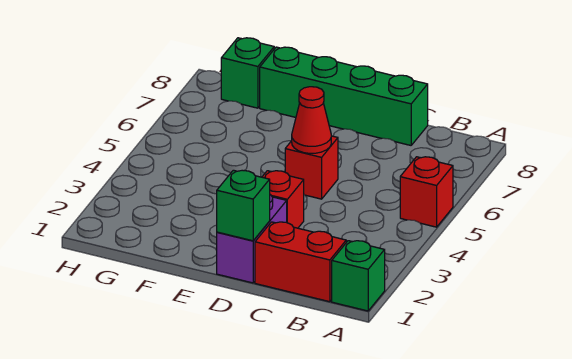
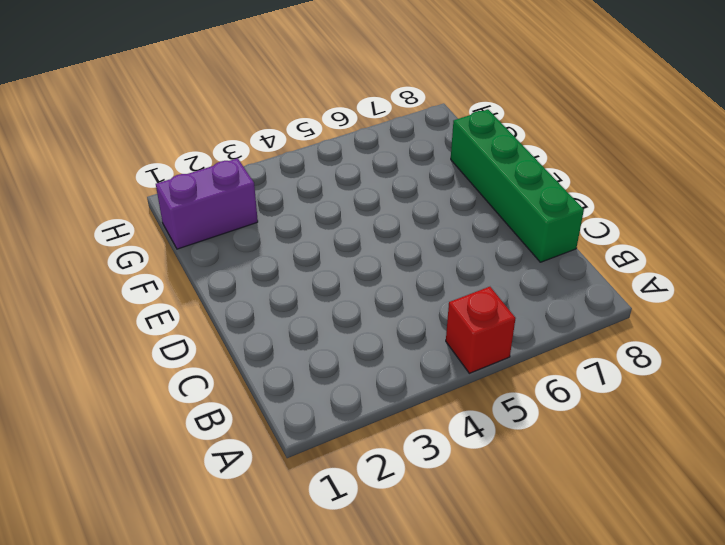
purple 1x2 brick [156,158,258,249] -> purple 1x2 brick moved to [217,195,287,283]
none -> green 1x1 brick [332,241,385,311]
none -> red 1x2 brick [255,222,346,302]

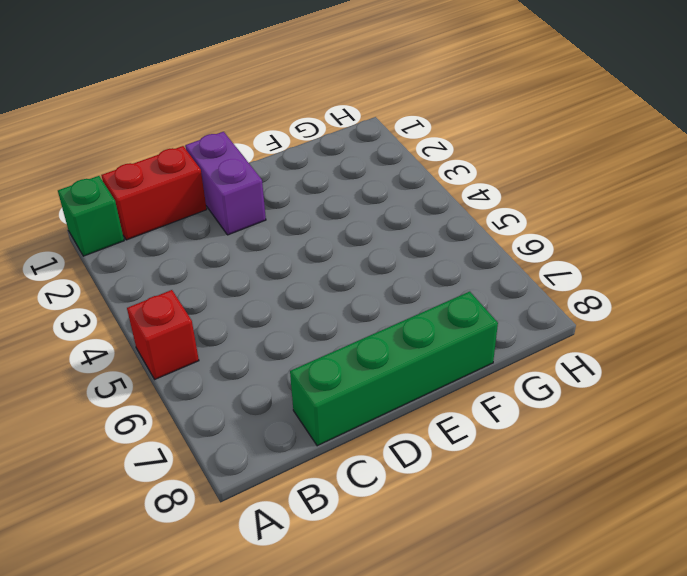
none -> red 1x1 brick [262,171,304,228]
none -> red 1x1 brick [285,136,338,199]

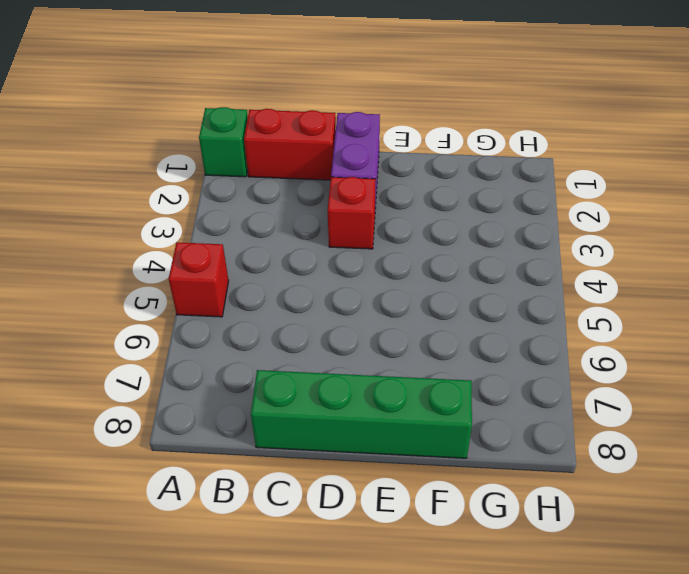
none -> red 1x1 brick [285,136,338,199]
none -> green 1x1 brick [221,38,274,108]

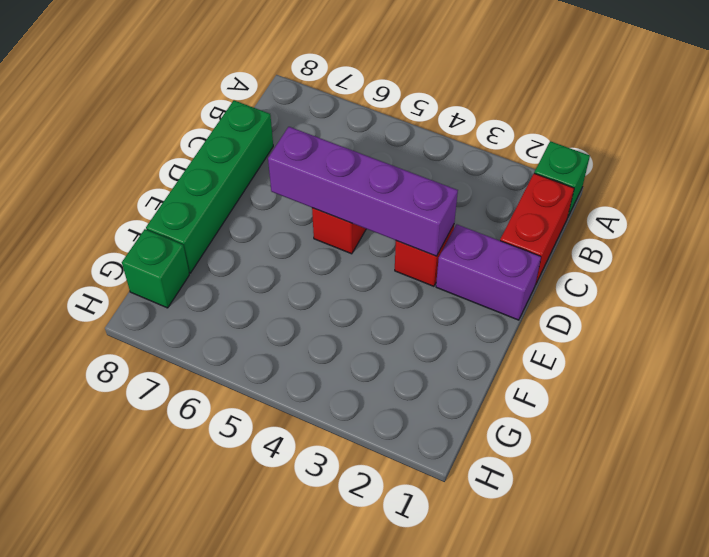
purple 1x4 brick [268,127,458,256] -> red 1x1 cone [292,87,331,153]
none -> red 1x1 brick [400,157,453,227]
none -> green 1x1 brick [217,170,270,241]

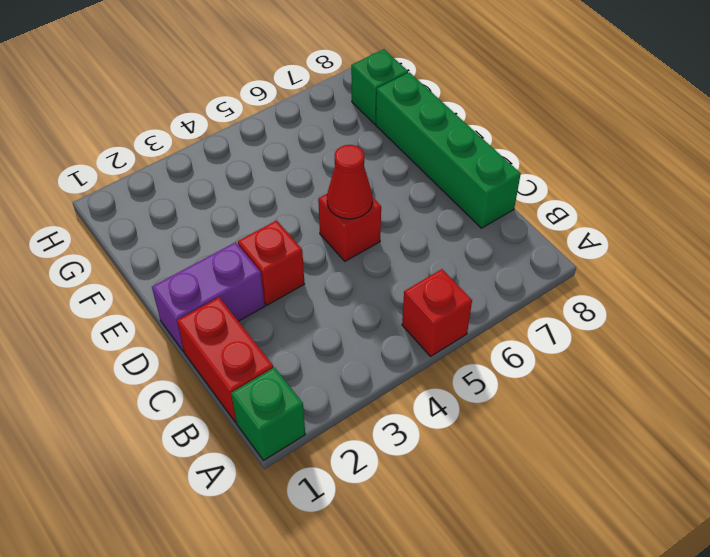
none -> green 1x1 brick [217,170,270,241]

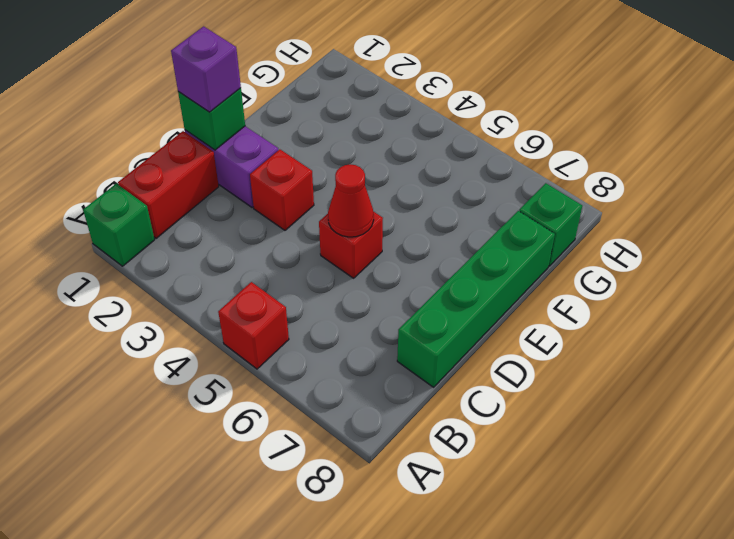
purple 1x1 brick [171,26,241,112] -> none

